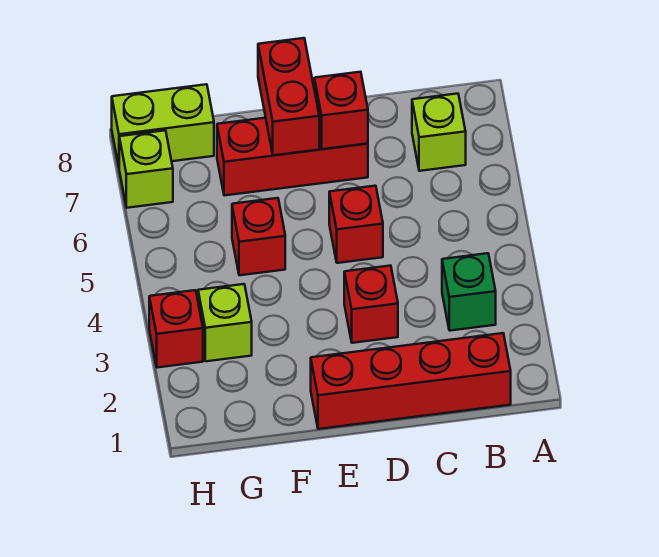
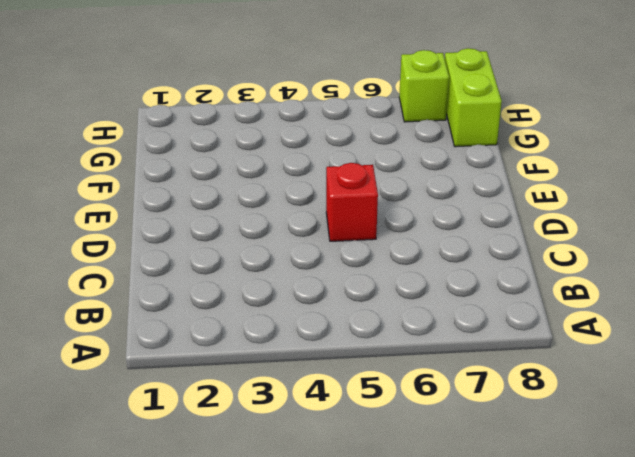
none -> red 1x4 brick [311,333,511,429]
none -> green 1x1 brick [442,253,496,331]
none -> lime 1x1 brick [412,94,466,171]

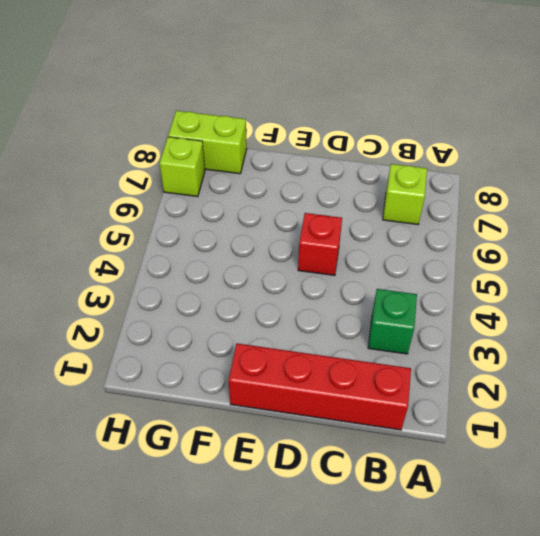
none -> red 1x1 brick [344,266,398,343]
none -> red 1x3 brick [217,118,368,196]
none -> red 1x1 brick [232,198,285,275]

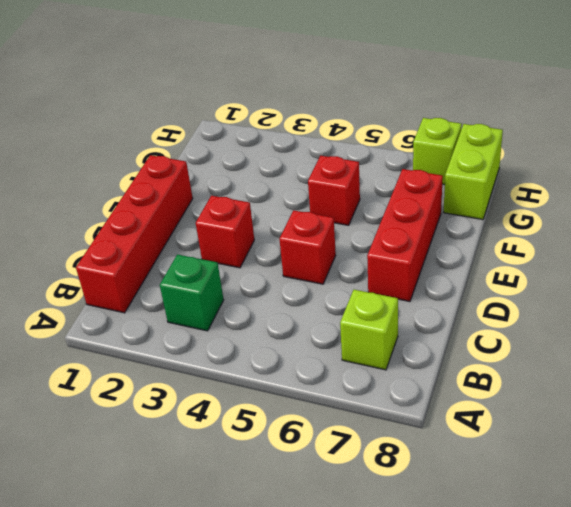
none -> lime 1x1 brick [198,284,252,361]
none -> red 1x1 brick [149,290,203,368]
none -> red 1x1 brick [314,72,368,149]

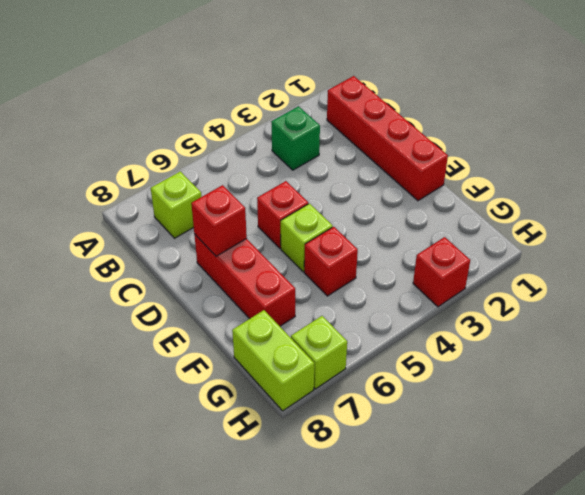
lime 1x1 brick [281,204,333,272] -> lime 1x1 brick moved to [198,284,252,361]
none -> red 1x1 brick [344,266,398,343]
none -> red 1x2 brick [258,38,319,155]

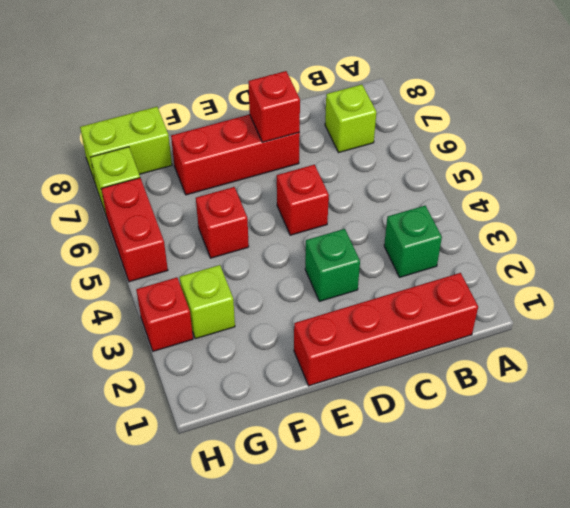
green 1x1 brick [305,229,360,301] -> red 1x1 brick [344,266,398,343]
red 1x2 brick [101,178,168,282] -> red 1x2 brick moved to [258,38,319,155]

